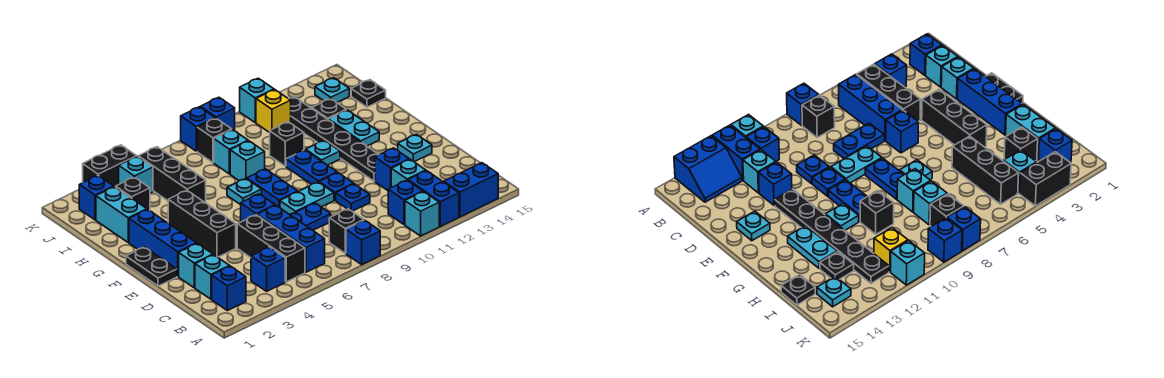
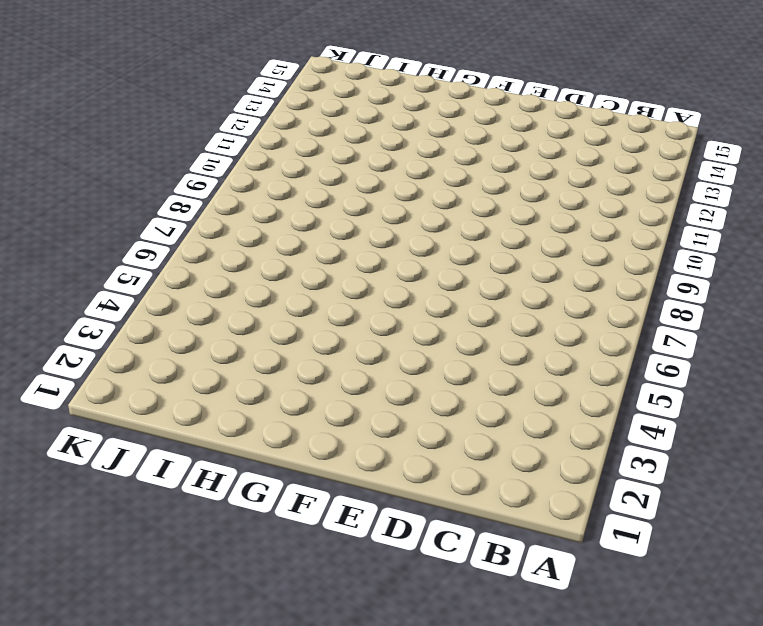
none -> blue 1x1 brick [346,220,380,264]
none -> cyan 1x1 brick [405,192,439,236]
none -> blue 1x2 brick [408,171,459,226]
none -> blue 2x2 slope [443,163,498,217]

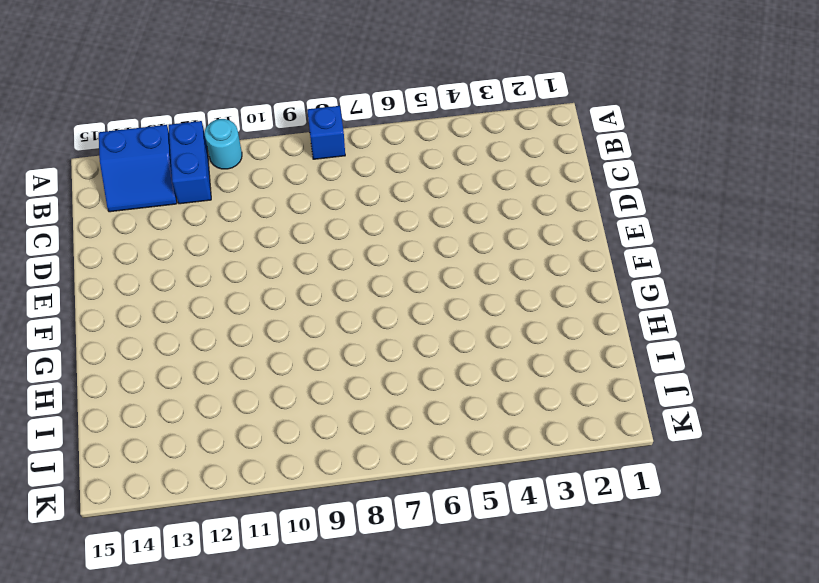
cyan 1x1 round brick [205,119,242,169] -> cyan 1x1 brick [405,192,439,236]
none -> blue 1x1 brick [212,266,246,311]
none -> blue 1x1 brick [251,247,285,291]
none -> black 1x3 brick [237,215,305,282]
none -> blue 1x3 brick [257,205,325,272]

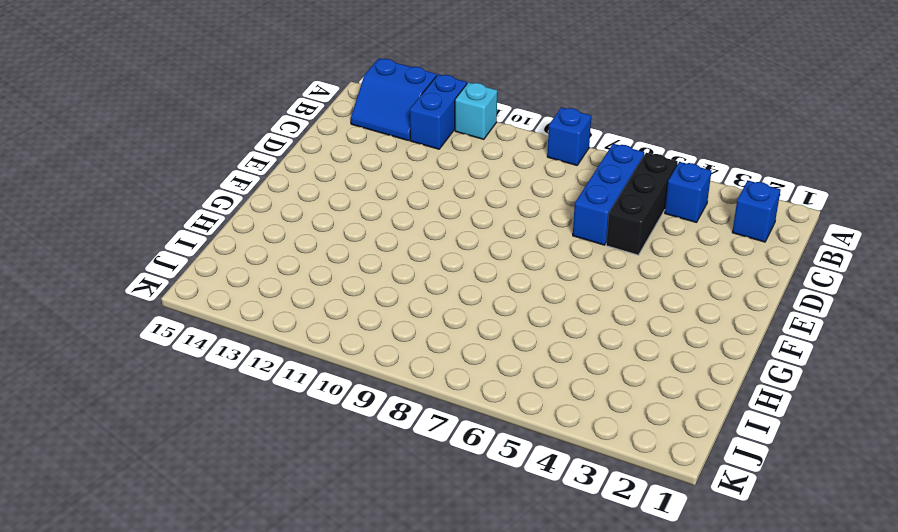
none -> black 1x1 brick [329,209,364,253]
none -> blue 1x1 brick [388,180,423,225]
none -> cyan 1x1 brick [195,255,229,299]
none -> cyan 1x1 brick [391,159,426,187]

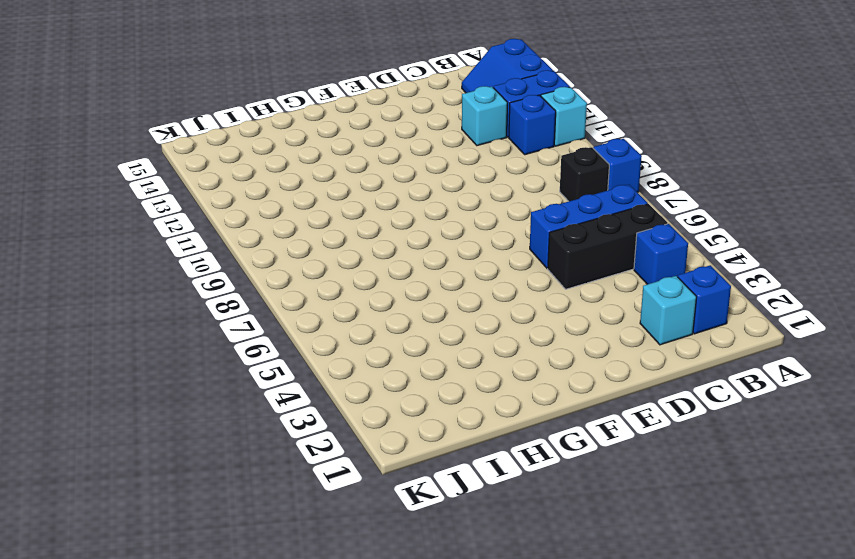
none -> cyan 1x1 brick [179,243,213,288]
none -> blue 1x2 plate [290,203,331,230]
none -> blue 1x1 plate [336,184,370,211]
none -> blue 1x1 brick [375,148,409,191]

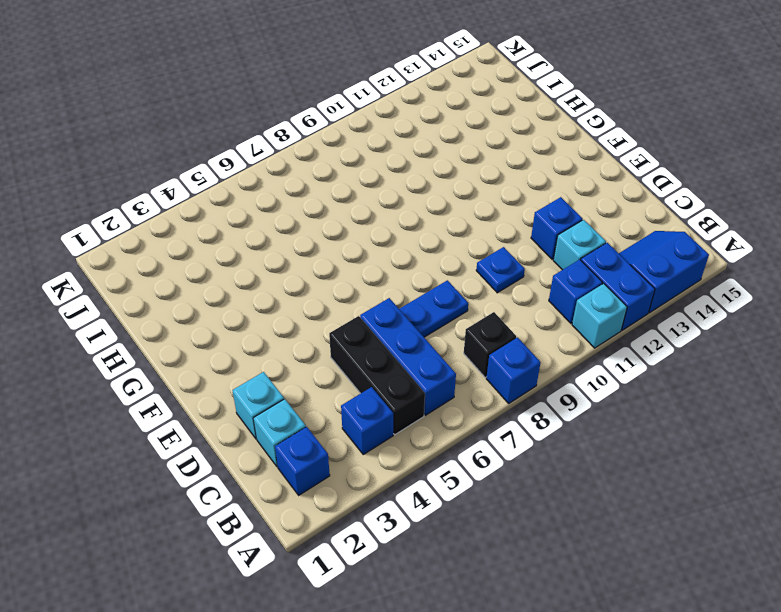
none -> black 1x2 plate [126,247,177,286]
none -> blue 1x3 brick [129,209,196,276]
none -> black 1x3 brick [168,190,236,257]
none -> blue 1x1 brick [241,194,275,222]

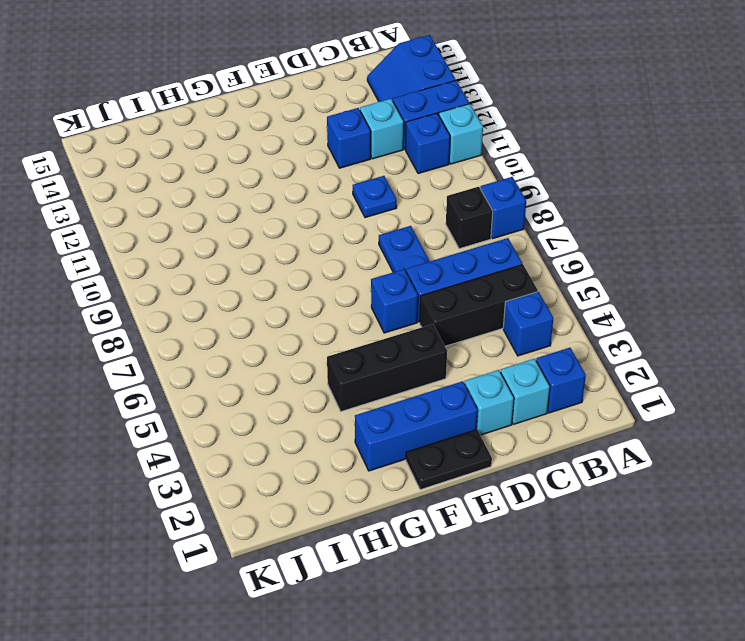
none -> cyan 1x2 plate [280,182,334,214]
none -> blue 1x1 plate [319,173,354,200]
none -> black 1x6 plate [289,97,379,181]
none -> cyan 1x1 plate [398,134,432,162]

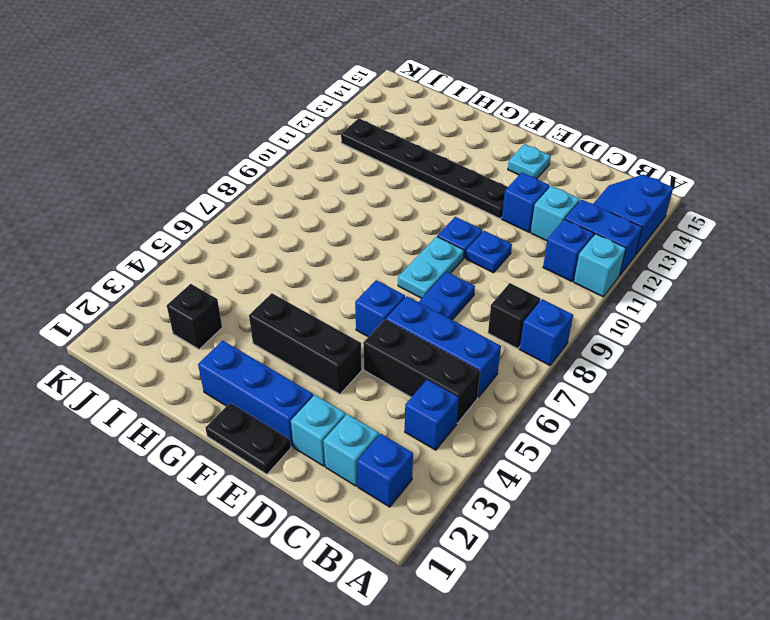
none -> blue 1x2 plate [247,169,298,207]
none -> blue 1x2 plate [286,150,337,184]
none -> cyan 1x1 plate [227,179,262,205]
none -> cyan 1x1 plate [306,140,340,165]

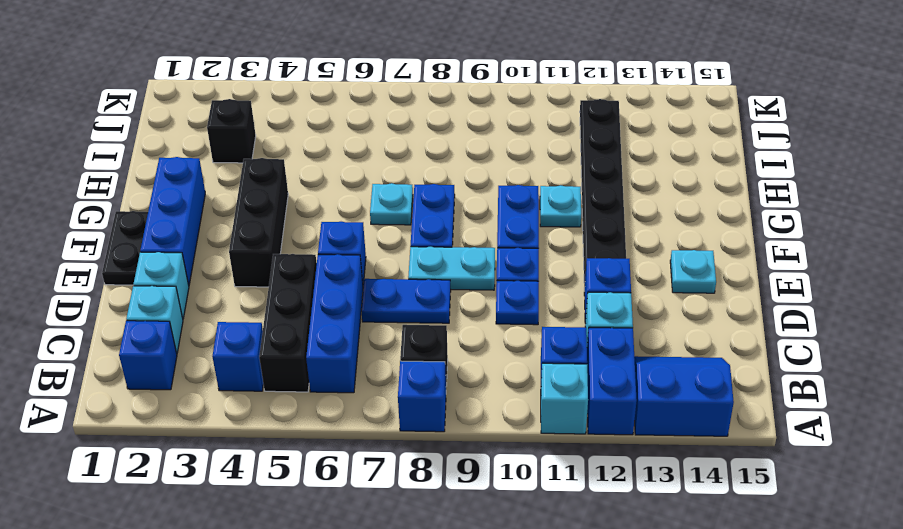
none -> cyan 1x2 plate [328,110,379,146]
none -> cyan 1x2 brick [96,187,147,242]
none -> black 1x3 brick [138,147,206,203]
none -> cyan 1x1 brick [230,141,265,180]

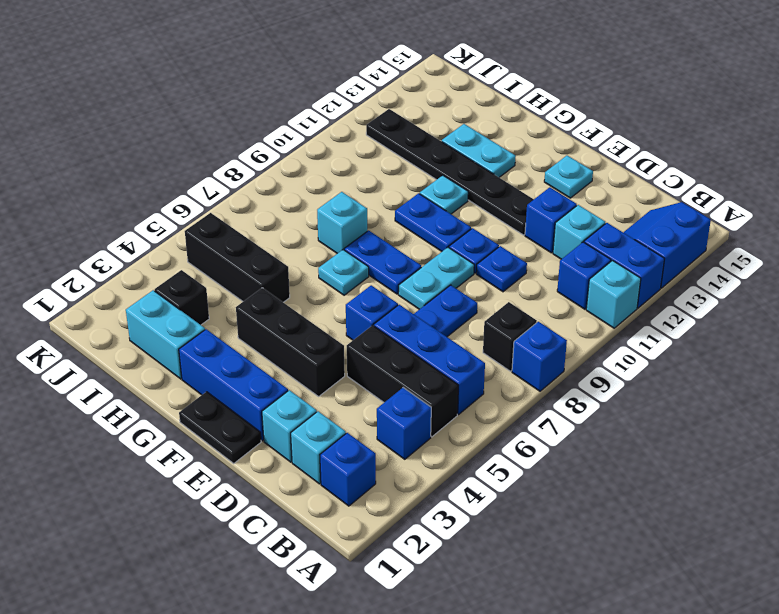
none -> black 1x1 brick [270,122,304,166]
none -> cyan 1x1 brick [214,130,248,174]
none -> black 1x1 plate [312,99,346,119]
none -> black 1x1 plate [351,80,386,107]

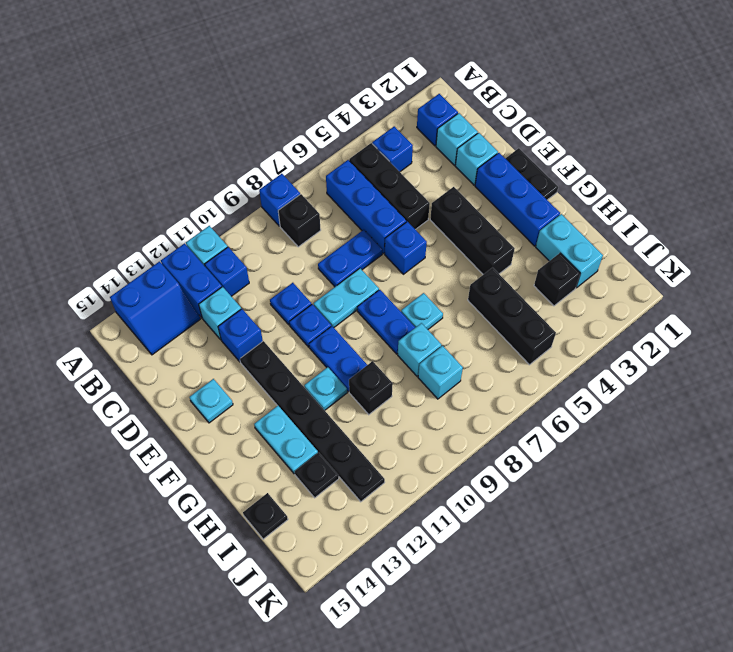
none -> blue 1x1 brick [79,176,114,220]
none -> cyan 1x1 brick [119,156,153,193]
none -> black 1x1 brick [197,118,232,163]
none -> yellow 1x1 brick [256,90,291,133]

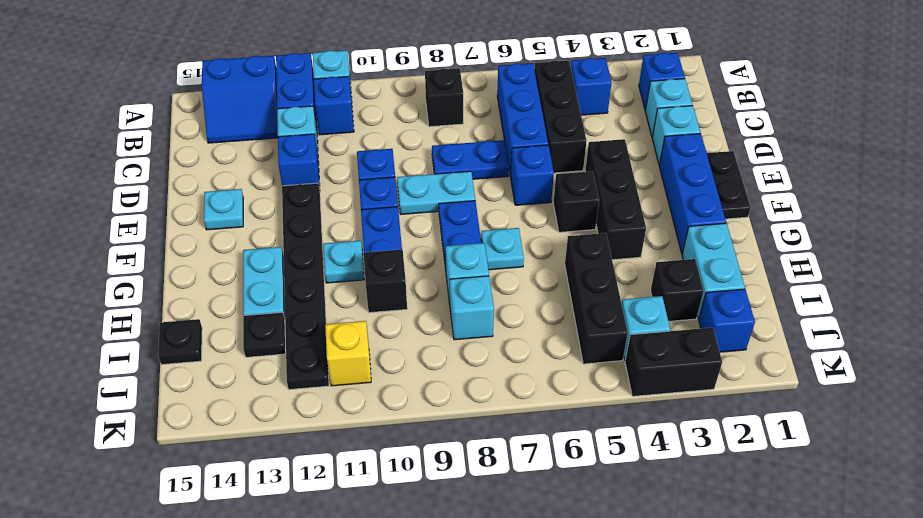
black 1x1 brick [553,171,599,232] -> black 1x1 brick moved to [197,118,232,163]
none -> blue 1x1 brick [346,220,380,264]
none -> cyan 1x1 plate [315,78,349,103]
none -> blue 1x1 brick [181,107,215,151]
none -> blue 1x1 brick [200,97,235,131]

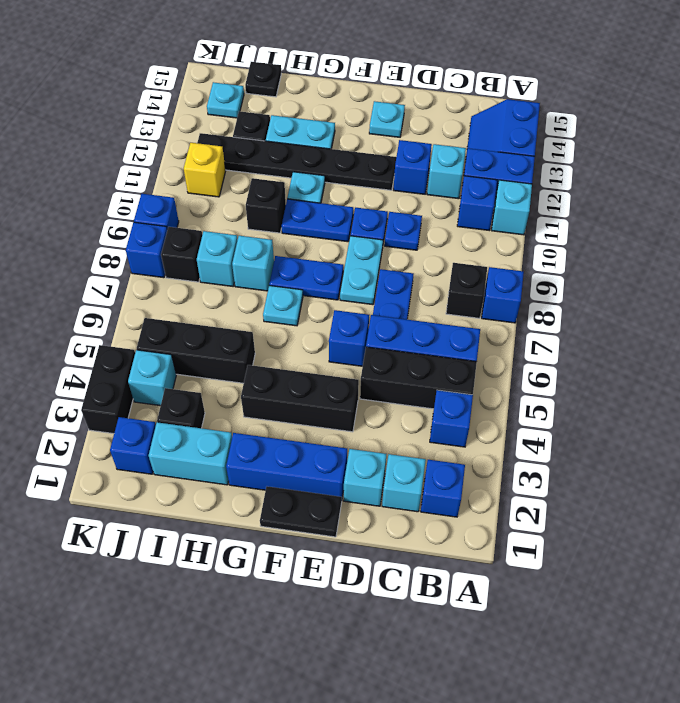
none -> cyan 1x1 brick [240,78,274,123]

